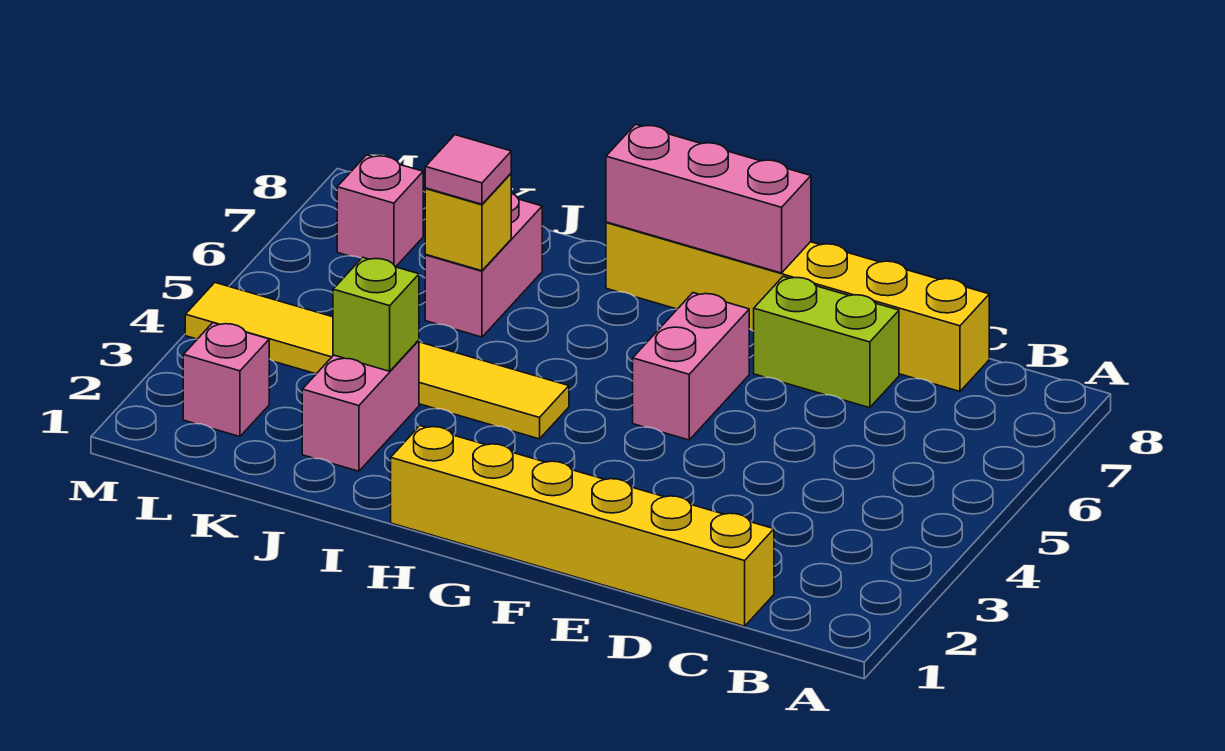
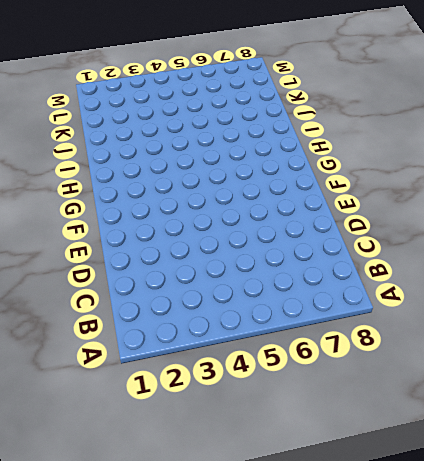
none -> yellow 1x6 brick [391,426,774,626]
none -> yellow 1x6 brick [606,222,989,391]
none -> lime 1x2 brick [754,276,899,408]

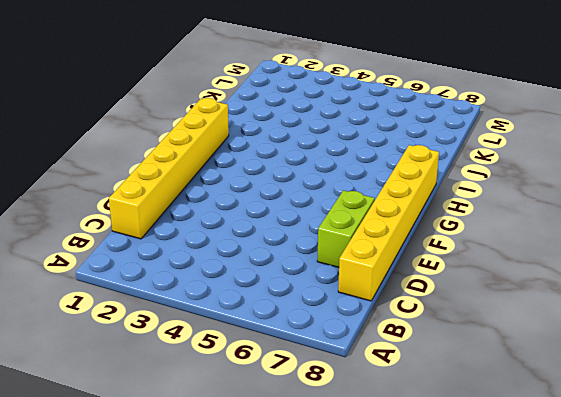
none -> pink 1x2 brick [633,293,749,440]
none -> yellow 1x6 tile [185,283,569,439]
none -> pink 1x2 brick [302,340,419,471]

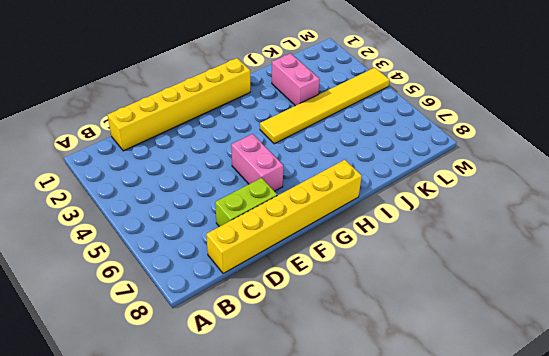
none -> pink 1x2 brick [425,193,542,337]
none -> pink 1x1 brick [183,323,269,437]
none -> pink 1x1 brick [337,155,423,267]

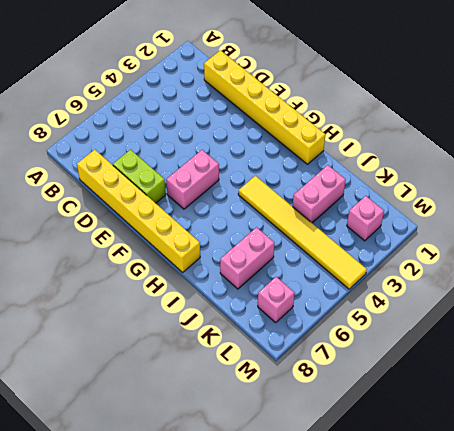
none -> pink 1x3 brick [606,124,811,273]
none -> lime 1x1 brick [333,257,419,371]
none -> yellow 1x1 brick [425,174,511,271]

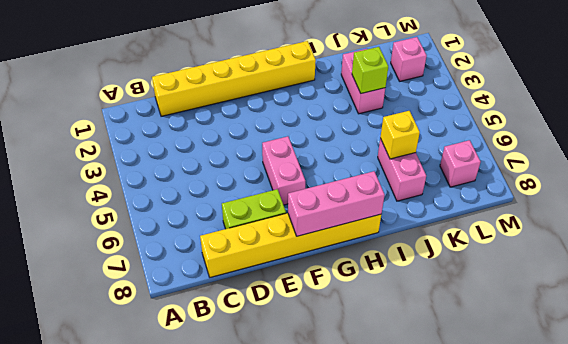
none -> yellow 1x6 tile [185,283,569,439]
none -> pink 1x1 tile [425,135,511,204]

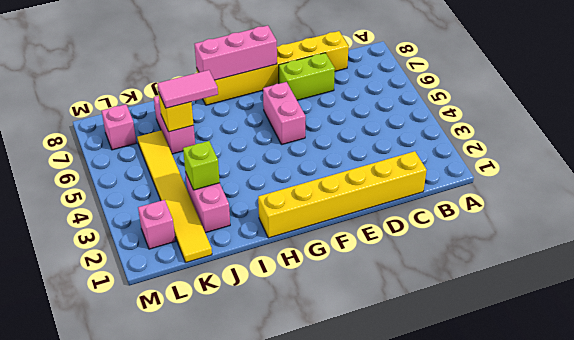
pink 1x2 tile [157,70,218,108] -> pink 1x1 tile [425,135,511,204]
yellow 1x6 tile [137,130,212,262] -> yellow 1x6 tile turned to [185,283,569,439]

